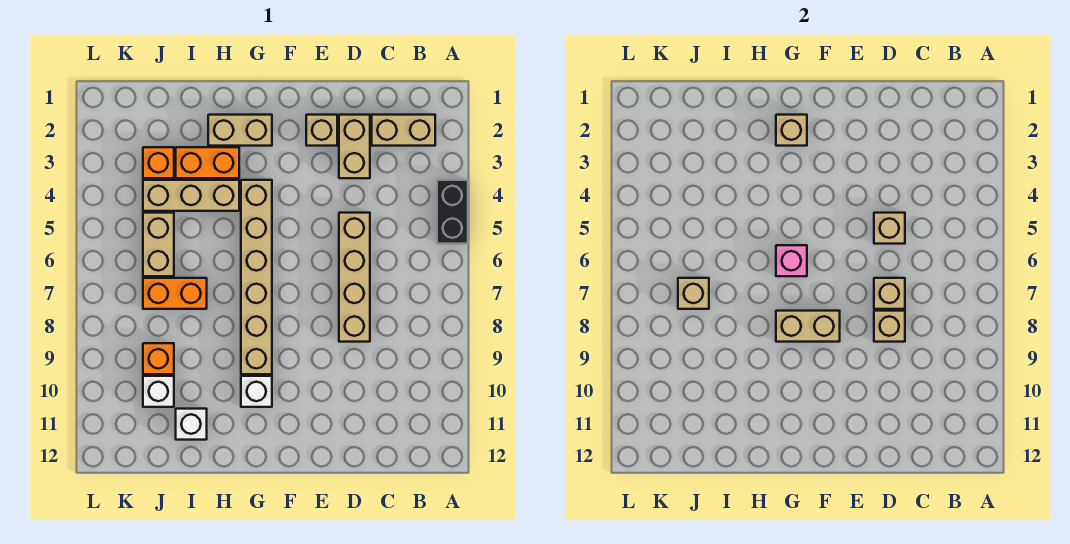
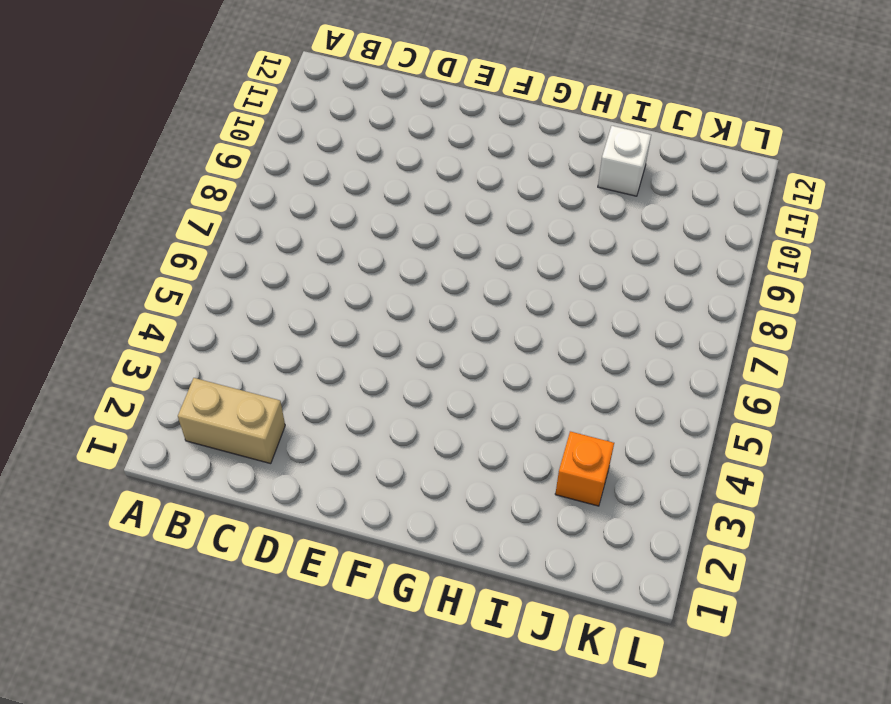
none -> black 1x2 brick [437,180,468,244]
none -> tan 1x2 brick [339,115,370,178]
none -> tan 1x4 brick [339,213,370,342]

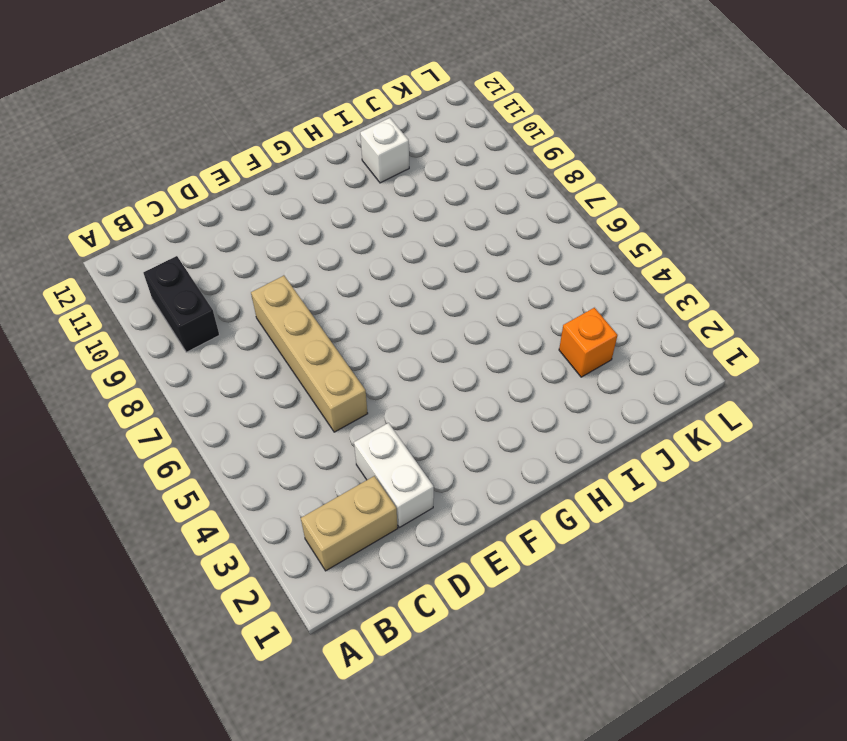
black 1x2 brick [143,256,219,352] -> black 1x2 brick moved to [437,180,468,244]
white 1x2 brick [354,423,434,527] -> tan 1x2 brick [339,115,370,178]
none -> tan 1x1 brick [306,115,337,146]
none -> tan 1x2 brick [208,115,272,146]
none -> tan 1x6 brick [241,180,272,374]

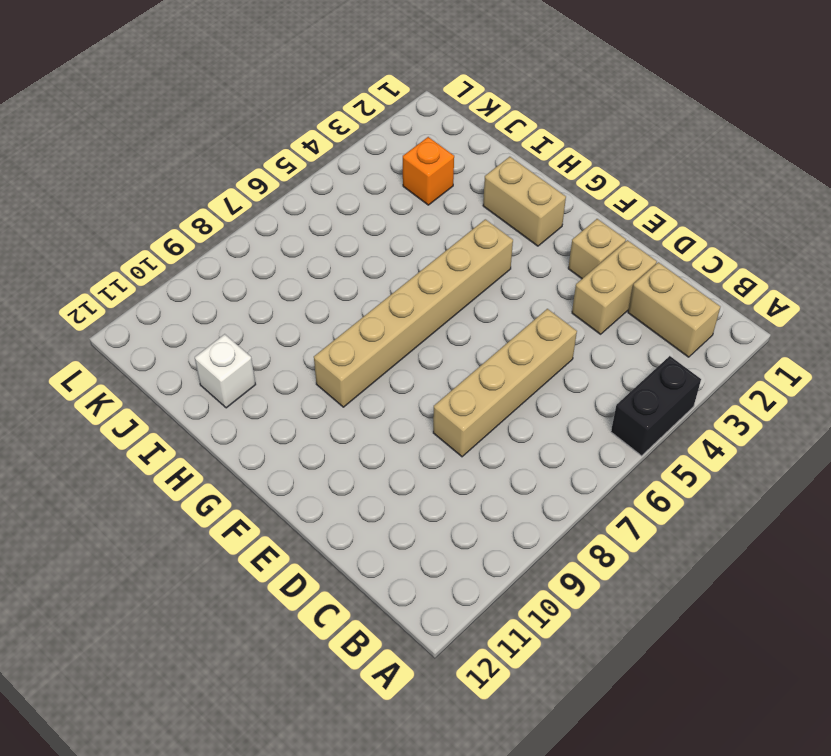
none -> white 1x1 brick [241,376,272,407]
none -> orange 1x2 brick [176,147,239,178]
none -> tan 1x3 brick [143,180,239,211]

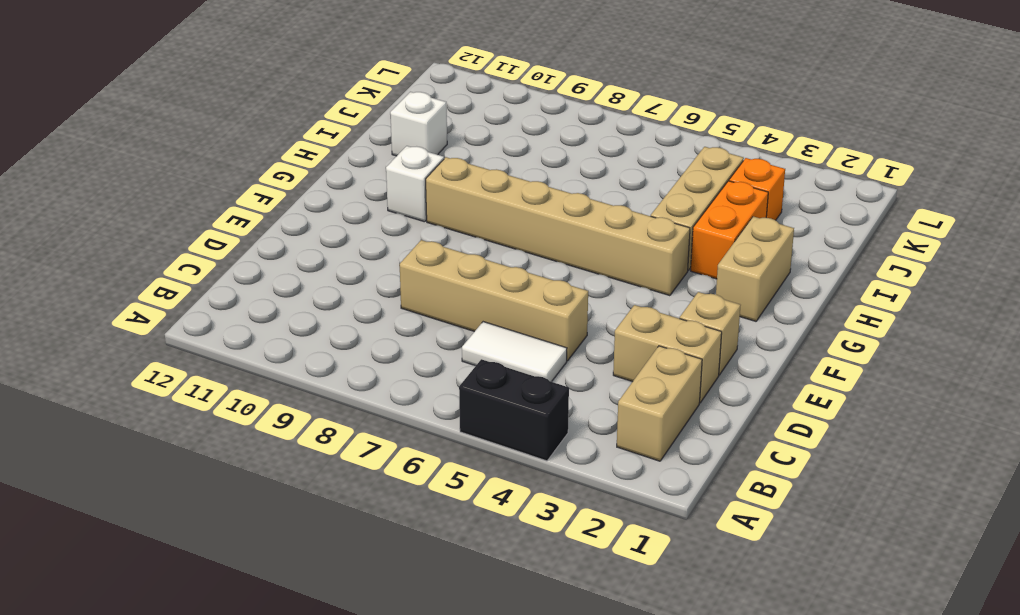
white 1x2 tile [462,322,567,382] -> none
none -> orange 1x2 brick [143,278,207,309]
none -> tan 1x2 brick [143,213,174,276]
none -> orange 1x1 brick [143,343,174,374]

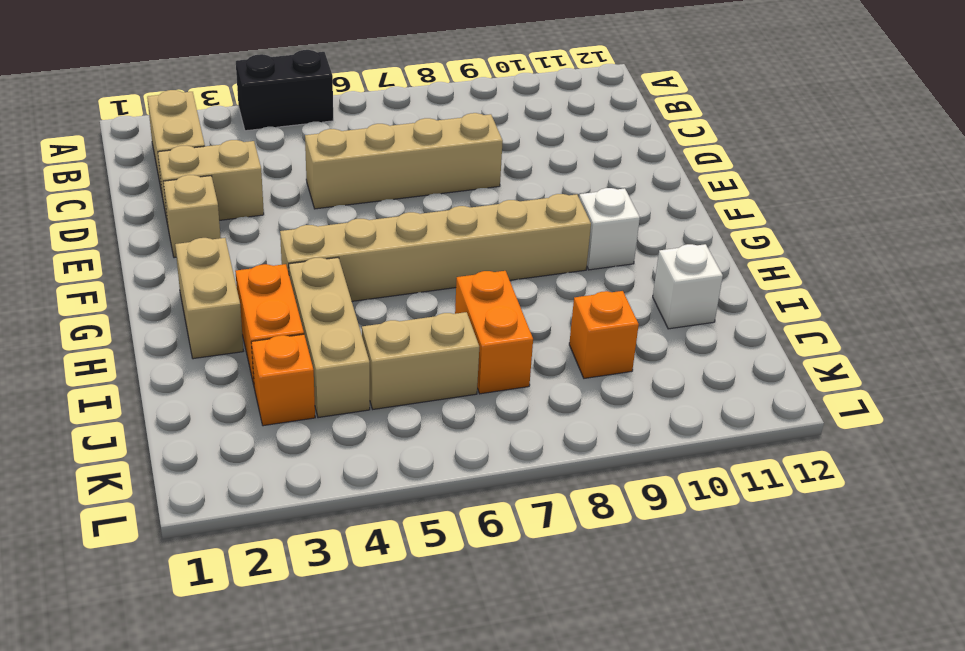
none -> white 1x1 brick [143,376,174,407]
none -> tan 1x1 brick [874,213,905,244]
none -> tan 1x1 brick [874,278,905,309]

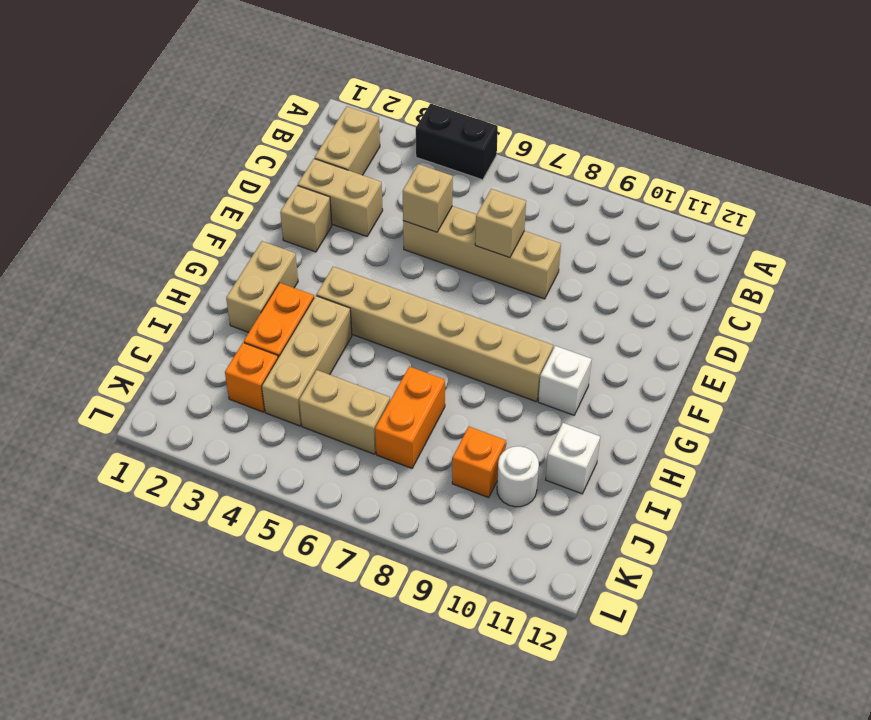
white 1x1 round brick [497,446,539,507] -> white 1x1 brick [143,376,174,407]
none -> tan 1x1 brick [874,311,905,342]
none -> tan 1x2 brick [776,311,840,342]
none -> tan 1x1 brick [776,115,807,146]

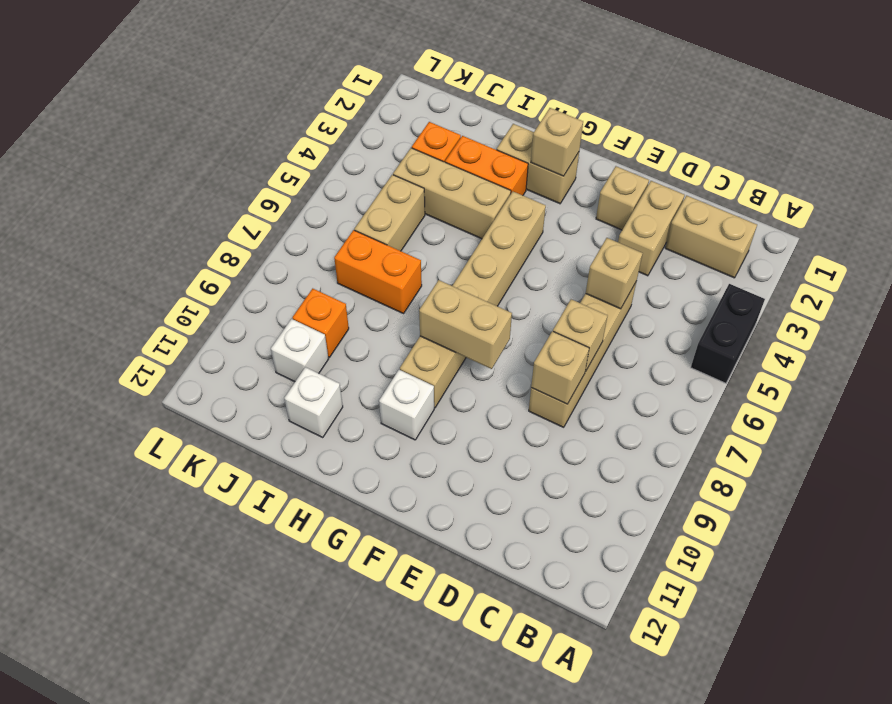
none -> pink 1x1 brick [776,245,807,276]
none -> tan 1x1 brick [678,278,709,309]

